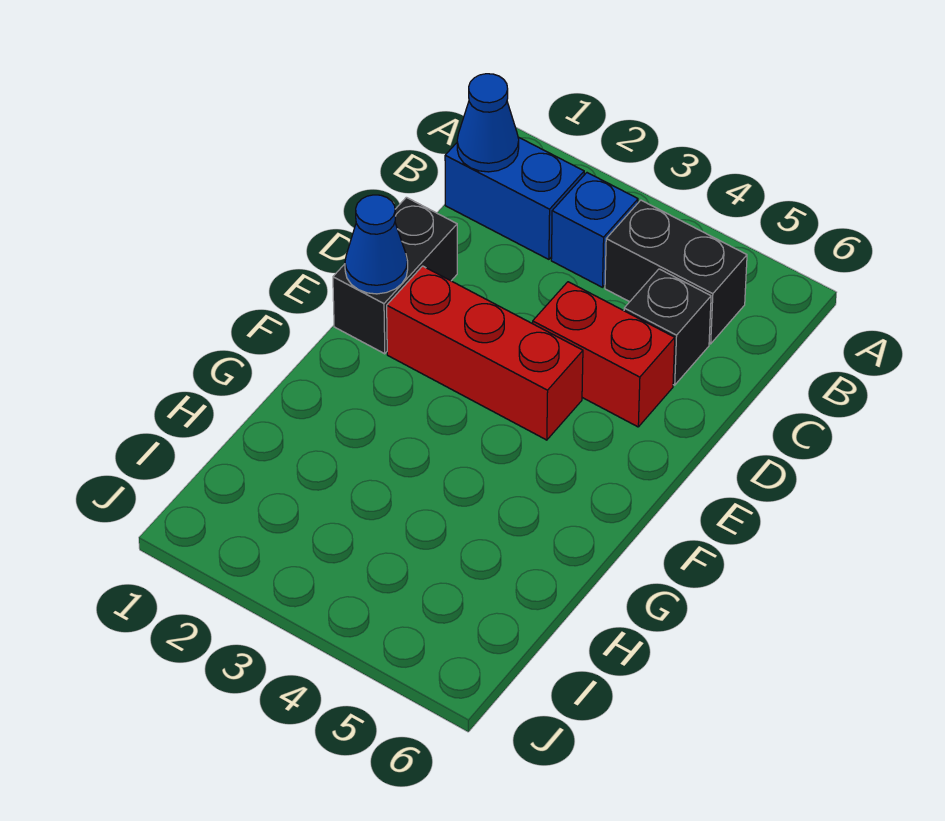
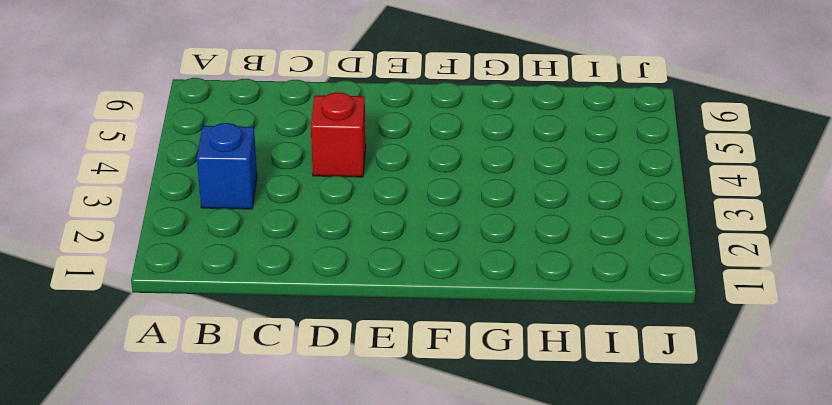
red 1x1 brick [311,92,366,177] -> red 1x2 brick [533,282,675,427]
none -> blue 1x2 brick [445,137,584,259]
none -> black 1x2 brick [605,200,747,344]

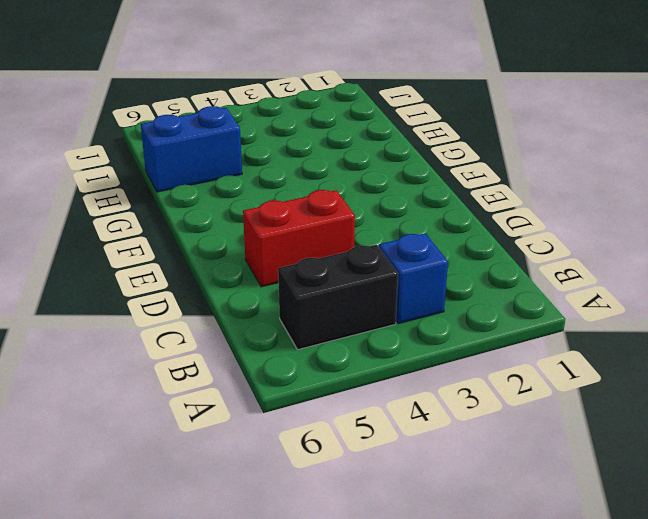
blue 1x2 brick [141,106,242,192] -> blue 1x2 brick moved to [445,137,584,259]
none -> black 1x1 brick [624,269,711,385]
none -> black 1x2 brick [333,197,457,354]

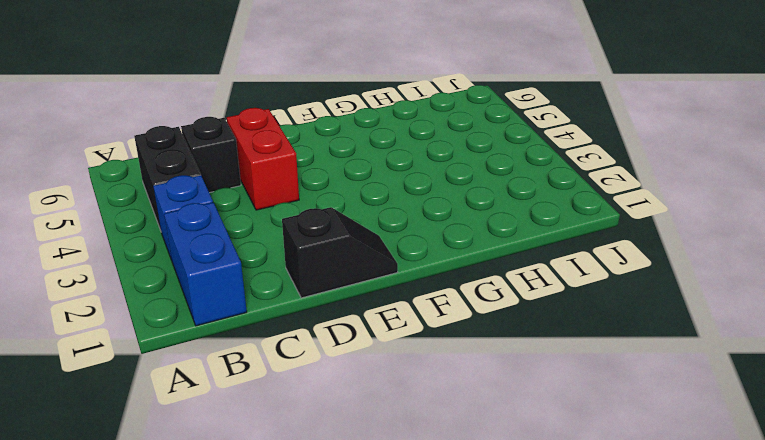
black 1x2 slope [282,207,398,298] -> black 1x2 brick [333,197,457,354]
none -> red 1x3 brick [387,266,583,440]
none -> blue 1x1 cone [457,74,519,172]

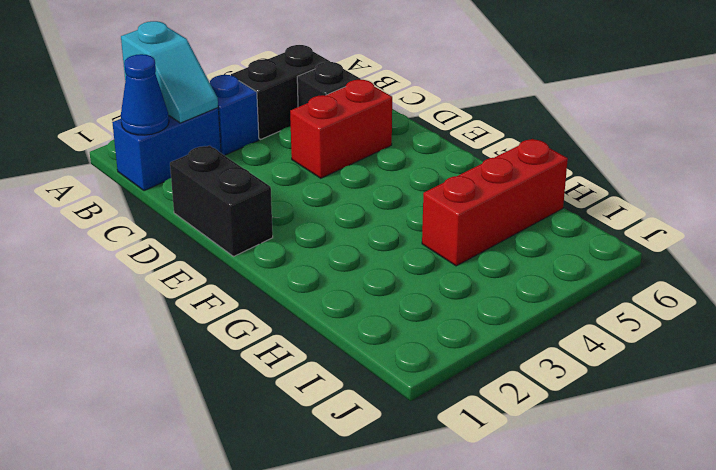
cyan 1x2 slope [121,21,218,123] -> none
red 1x3 brick [422,139,568,266] -> red 1x3 brick moved to [387,266,583,440]
none -> blue 1x1 cone [345,195,408,294]

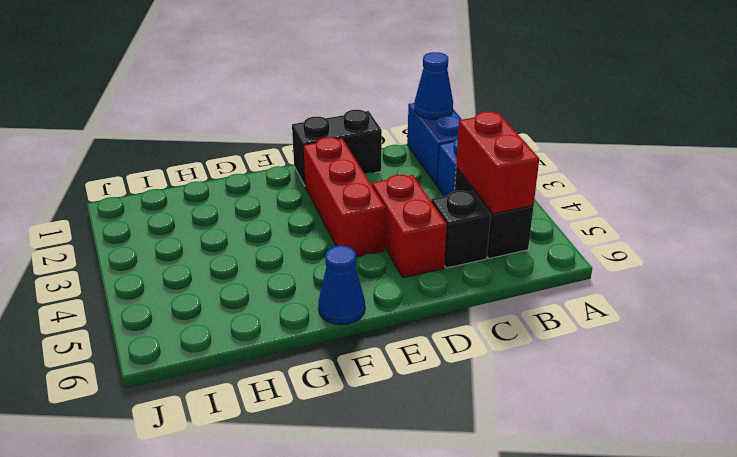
red 1x2 brick [456,112,539,214] -> none
blue 1x1 cone [318,246,365,325] -> blue 1x1 cone moved to [345,195,408,294]

